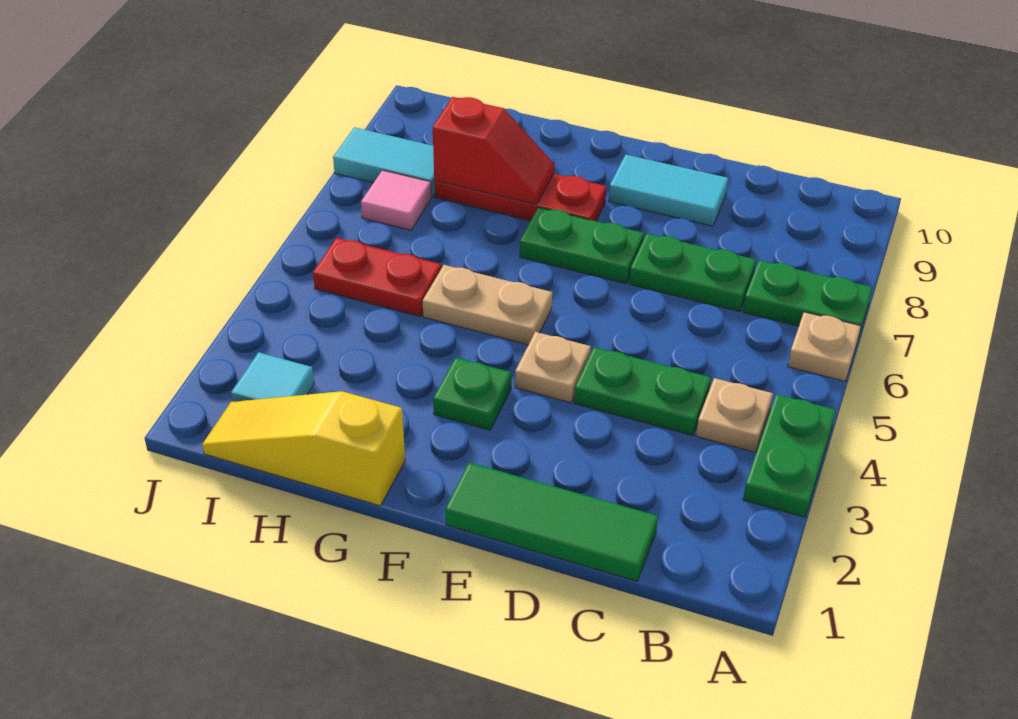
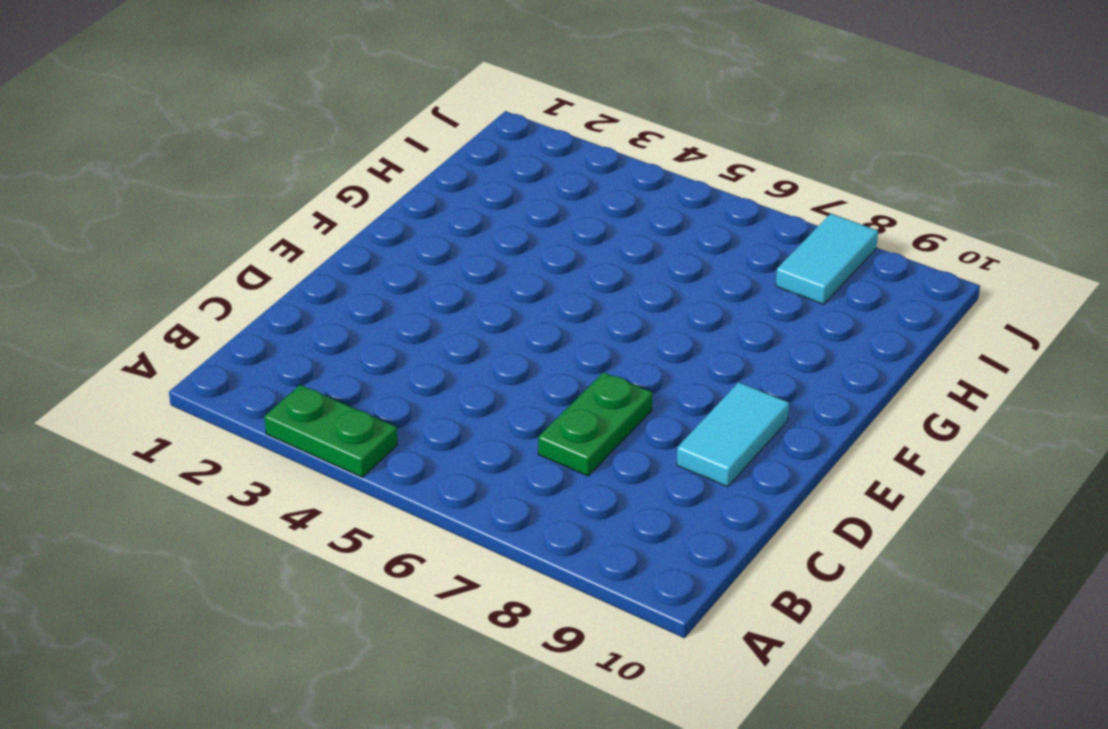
none -> tan 1x1 plate [788,312,861,381]
none -> green 1x2 plate [743,260,872,335]
none -> tan 1x1 plate [696,378,773,452]

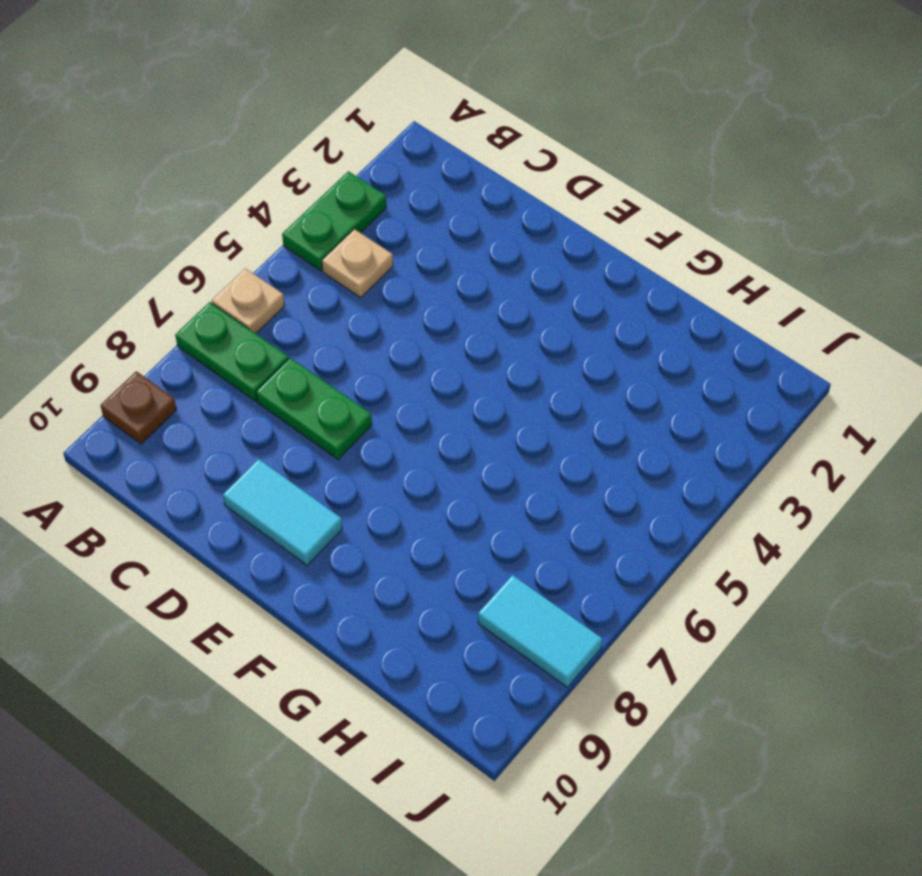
brown 1x1 plate [100,371,177,444] -> none
none -> green 1x3 tile [445,462,658,581]
none -> green 1x2 plate [574,347,711,435]
none -> tan 1x1 plate [515,332,591,403]

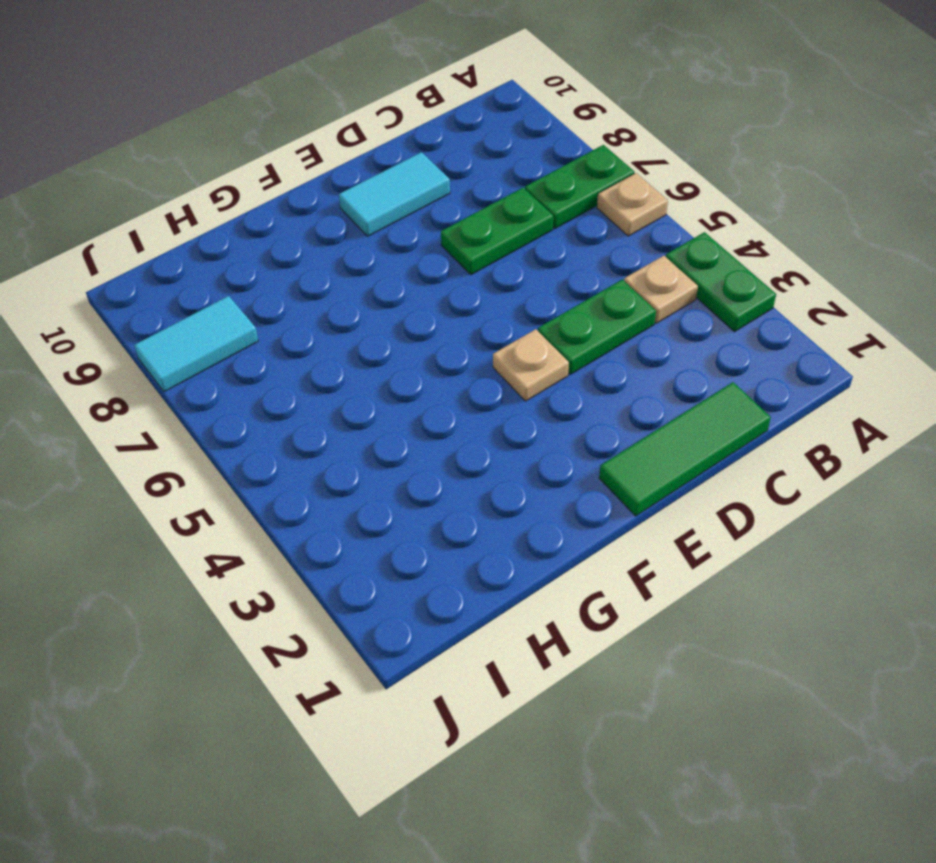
none -> green 1x2 plate [520,207,644,284]
none -> green 1x1 plate [433,358,511,430]
none -> tan 1x2 plate [423,265,552,345]

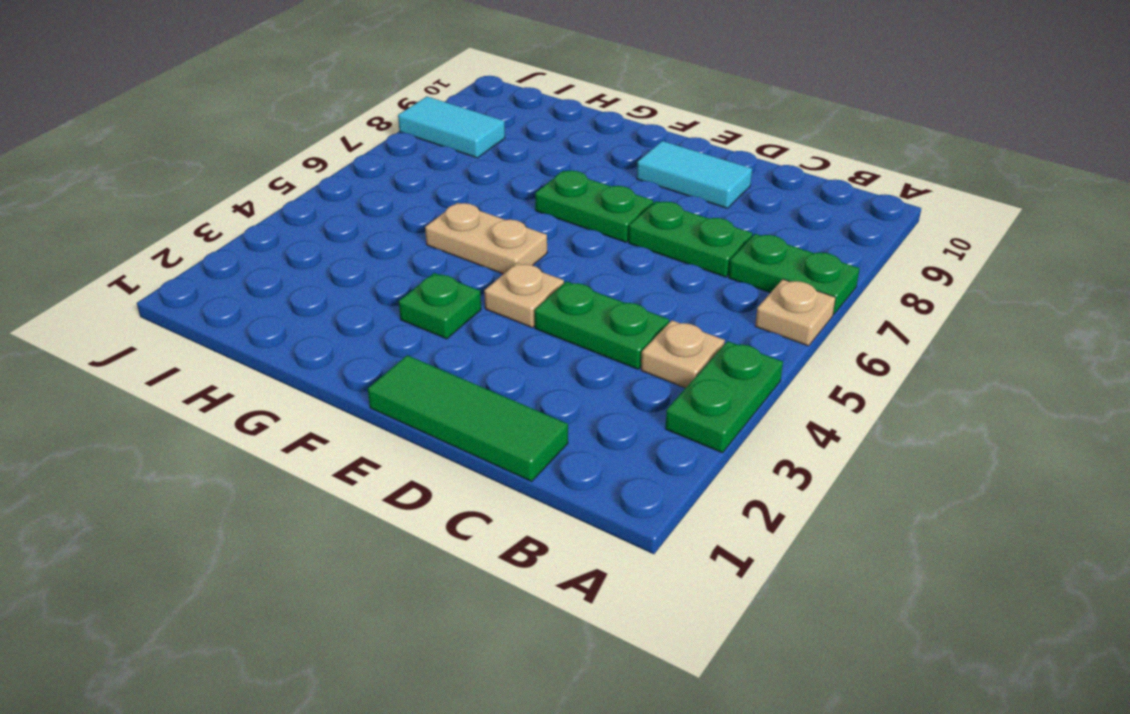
none -> red 1x3 plate [434,174,606,221]
none -> yellow 1x3 slope [202,391,405,506]
none -> red 1x2 plate [313,238,441,317]

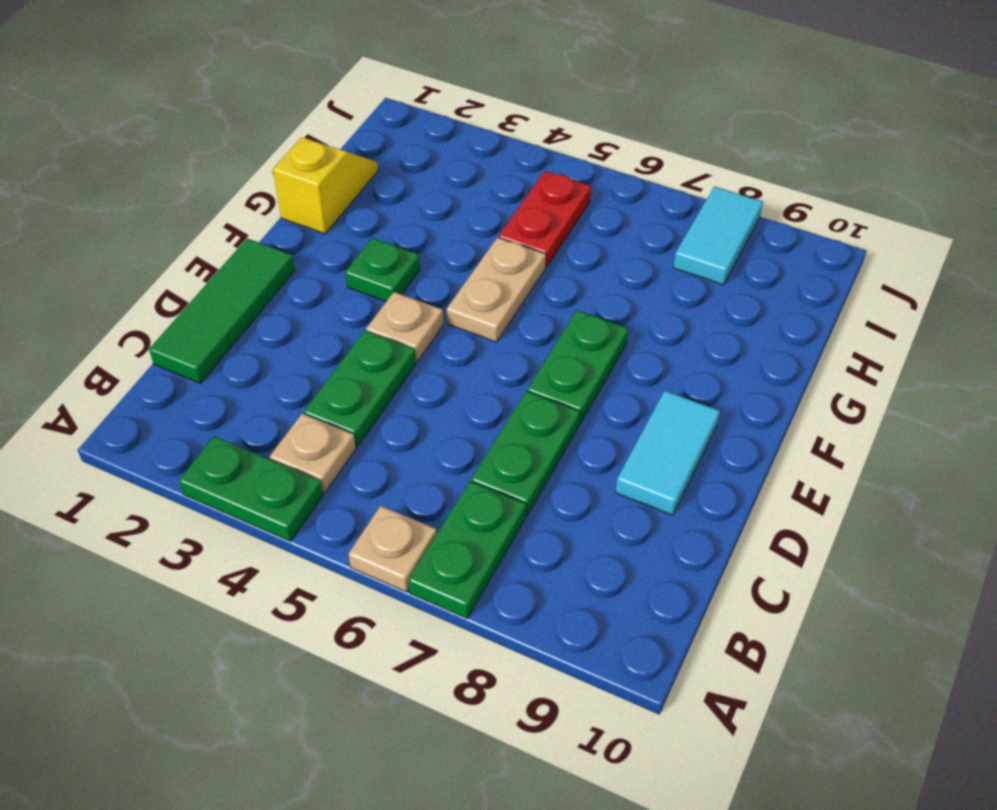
yellow 1x2 slope [273,137,378,234] -> yellow 1x3 slope [202,391,405,506]
none -> red 1x3 plate [434,174,606,221]
none -> cyan 1x1 tile [231,352,314,402]
none -> pink 1x1 tile [361,170,431,230]

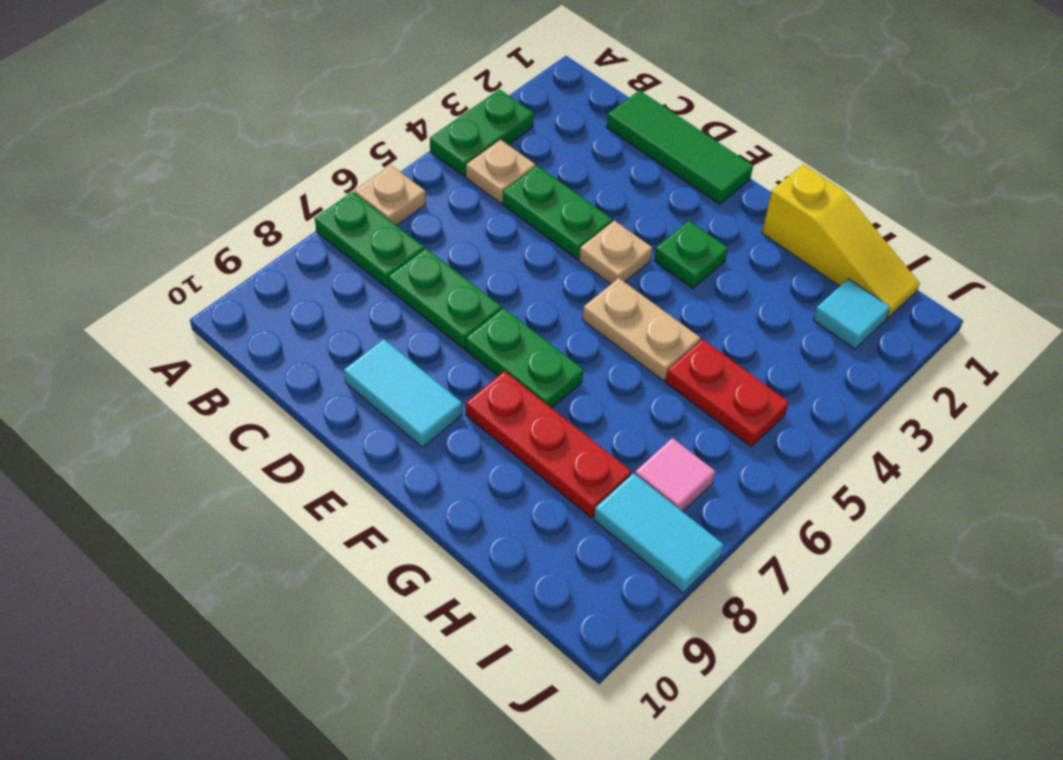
none -> red 1x2 slope [433,97,554,204]

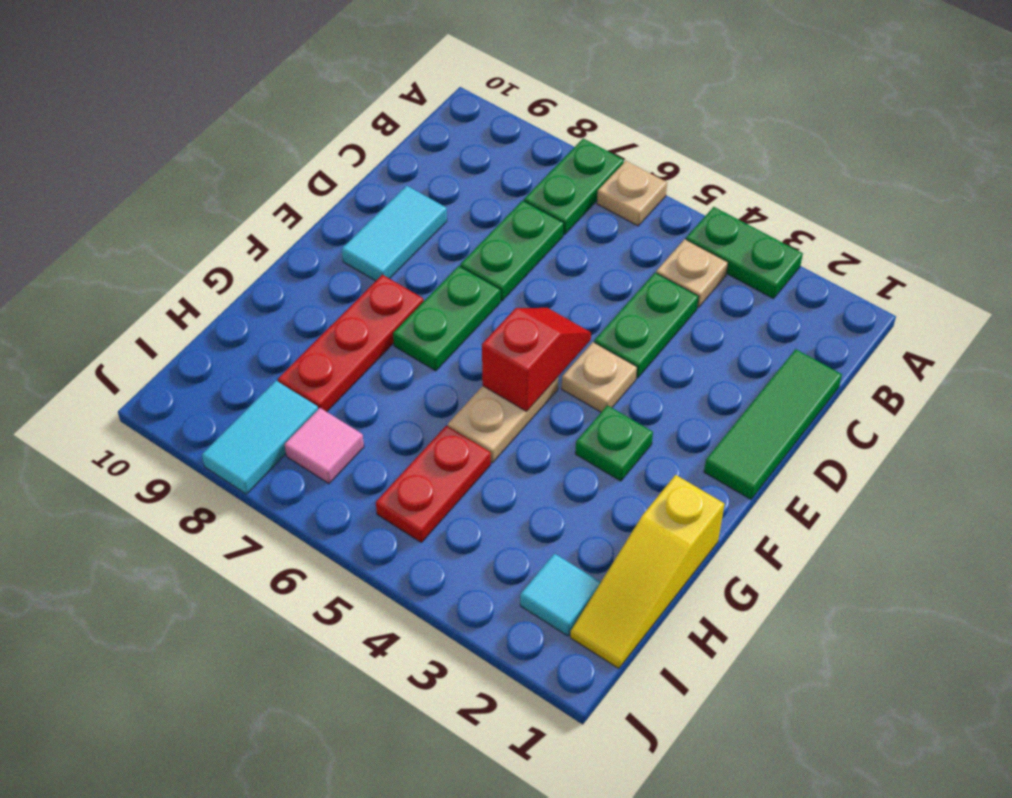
red 1x2 slope [482,308,591,411] -> red 1x2 slope moved to [433,97,554,204]

